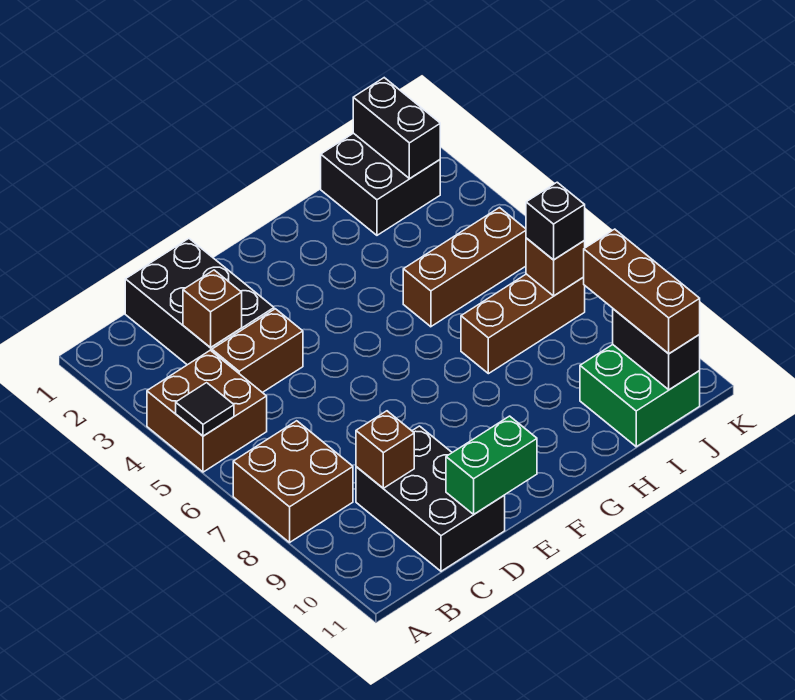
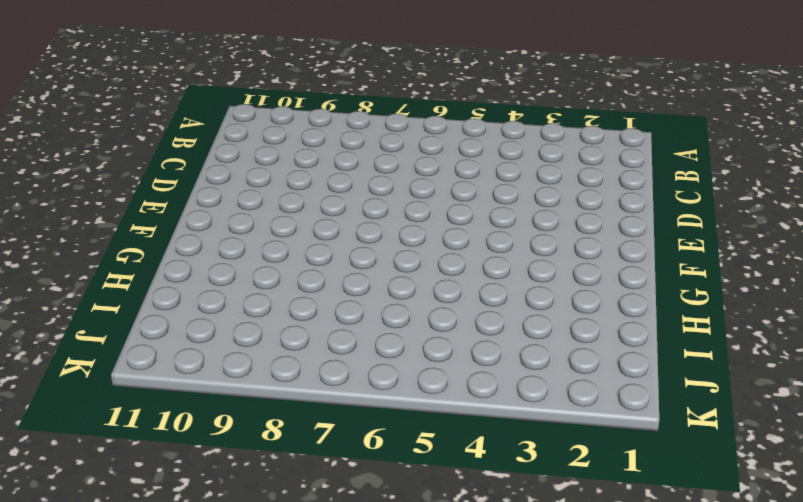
none -> brown 2x2 brick [147,350,267,472]
none -> brown 2x2 brick [233,421,353,542]
none -> black 2x3 brick [125,239,274,365]

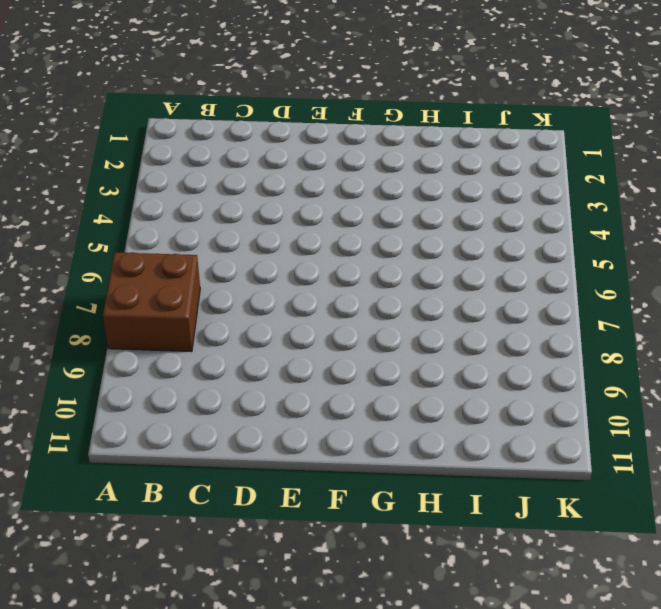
none -> brown 2x2 brick [147,350,267,472]
none -> black 2x3 brick [125,239,274,365]
none -> brown 1x2 brick [212,309,303,393]

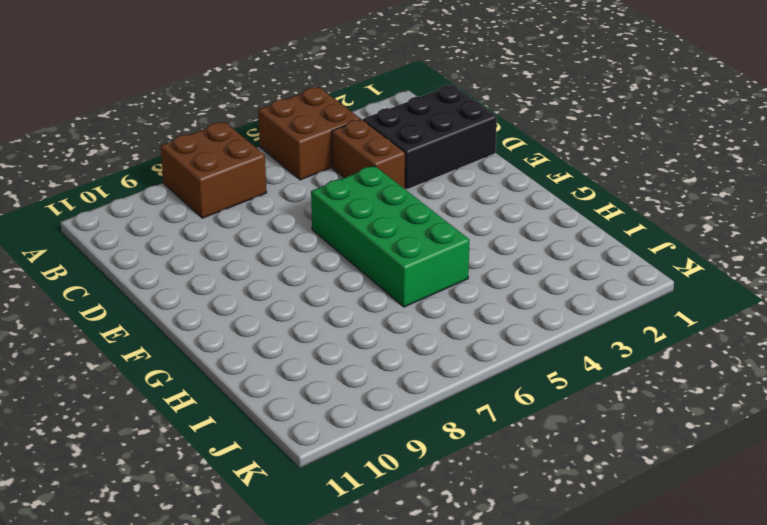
green 2x4 brick [311,166,470,307] -> brown 1x3 brick [403,208,526,327]
none -> black 2x3 brick [356,426,505,571]
none -> brown 1x3 brick [461,274,585,374]
none -> black 2x2 brick [321,133,440,235]

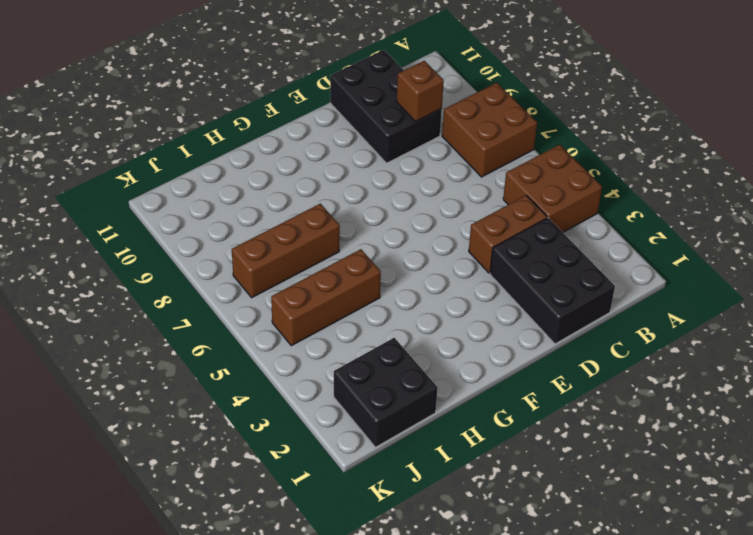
none -> green 2x2 brick [580,345,700,447]
none -> black 1x1 tile [176,383,234,436]
none -> brown 1x1 brick [183,270,242,348]

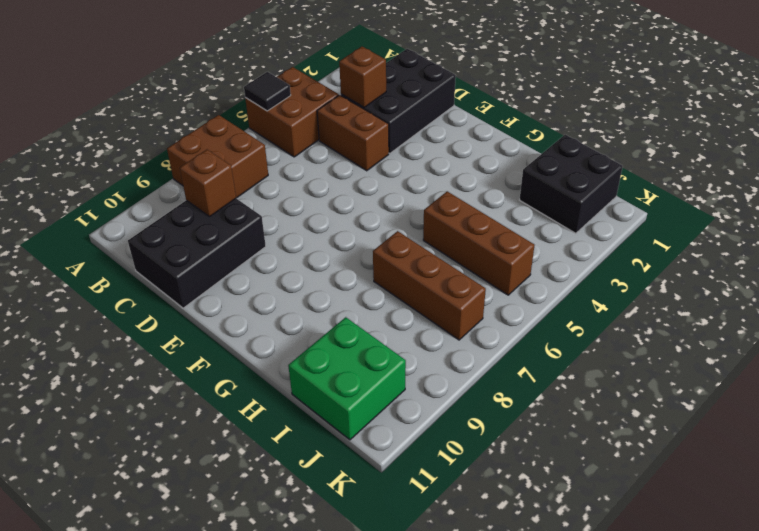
none -> green 1x2 brick [446,416,537,514]
none -> black 1x2 brick [353,78,440,179]
none -> brown 1x1 brick [526,238,585,296]

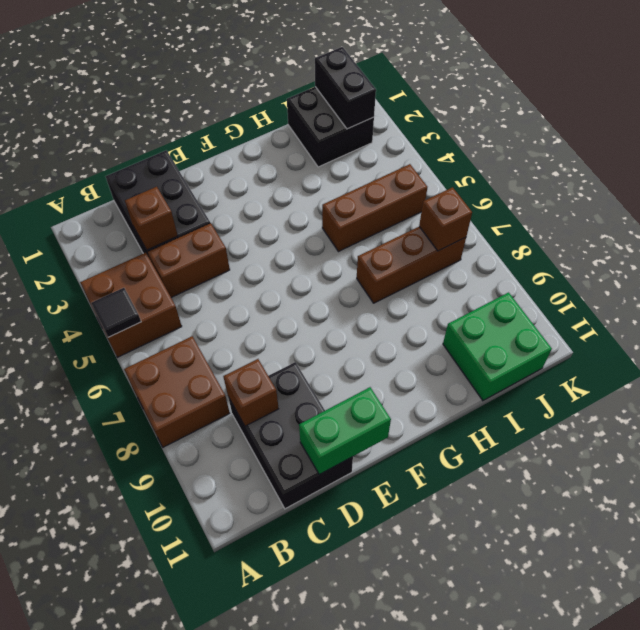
none -> black 1x2 brick [613,309,700,390]
none -> black 1x1 brick [526,182,585,260]
none -> brown 1x3 brick [584,229,700,354]

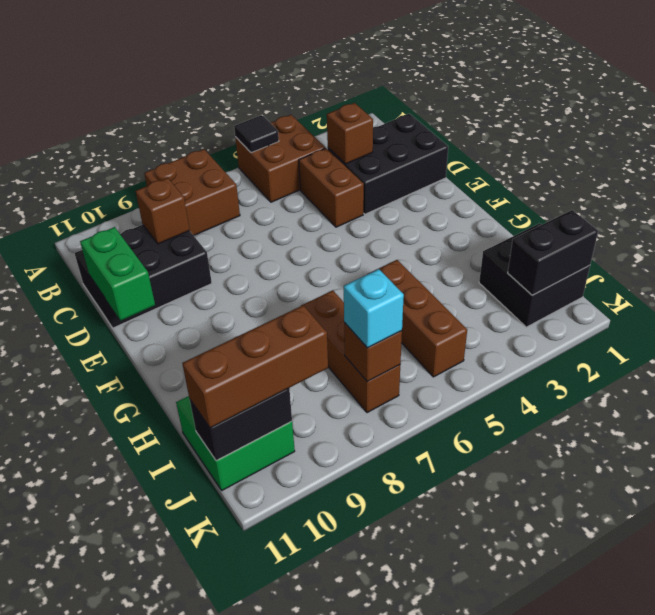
cyan 1x1 brick [344,269,404,348] -> black 1x1 brick [526,182,585,260]

